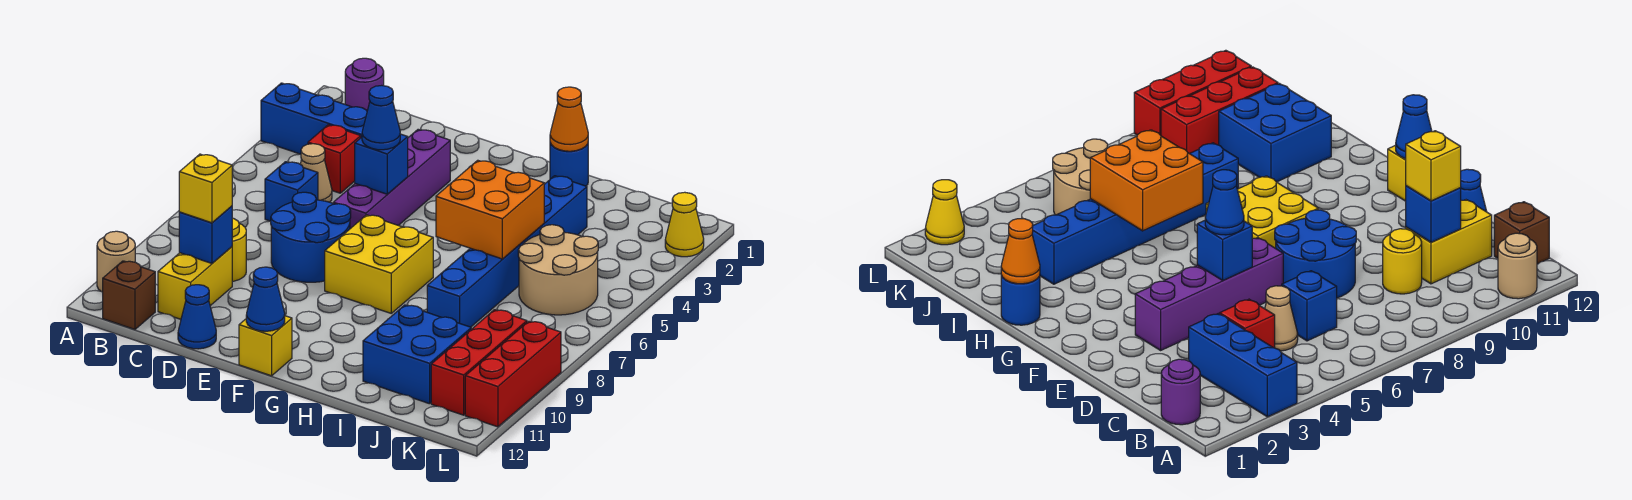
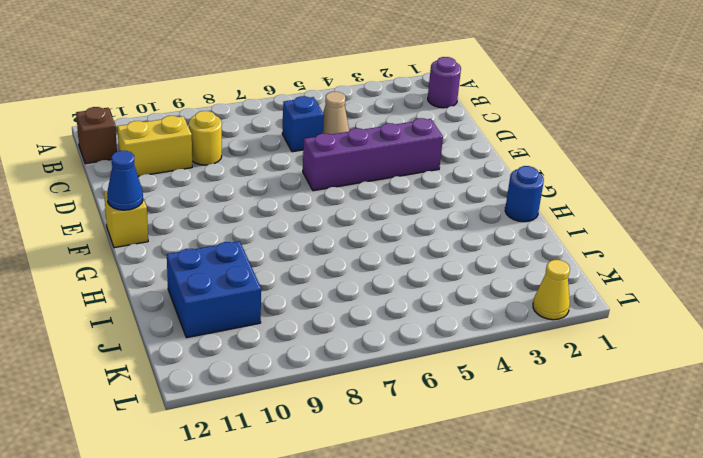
none -> blue 1x3 brick [261,83,367,154]
none -> tan 1x1 round brick [97,231,135,292]
none -> red 1x1 brick [308,125,361,193]

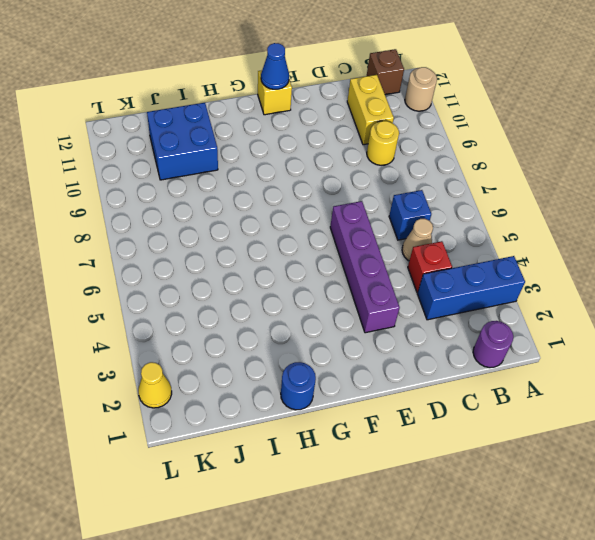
none -> blue 2x2 round brick [271,192,351,282]
none -> blue 1x1 cone [178,285,216,349]
none -> yellow 2x2 brick [325,215,433,313]

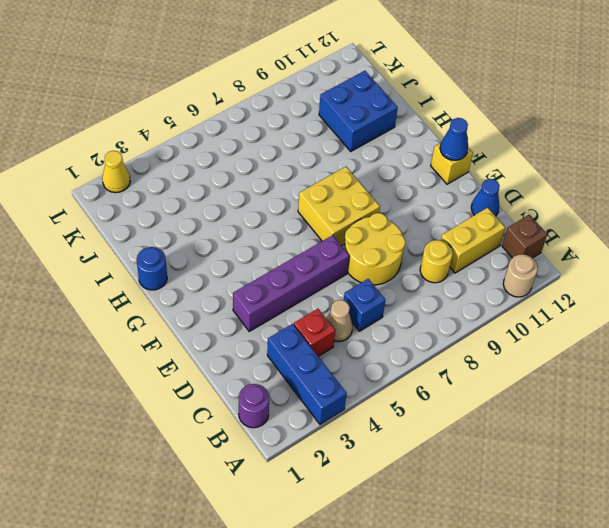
yellow 2x2 round brick [344,213,406,285] -> blue 2x2 round brick [271,192,351,282]
none -> blue 1x6 brick [427,176,587,327]
none -> tan 2x2 round brick [518,225,598,315]
none -> red 1x3 brick [431,310,527,415]

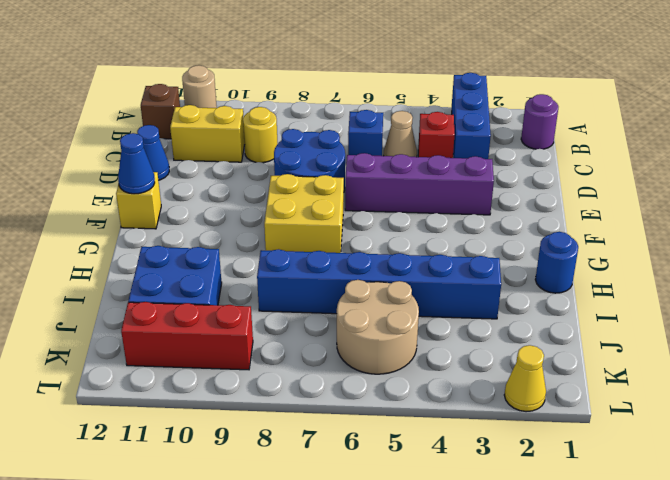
none -> red 1x3 brick [465,321,561,427]
none -> blue 1x1 brick [179,206,232,263]
none -> blue 1x1 brick [355,134,408,194]

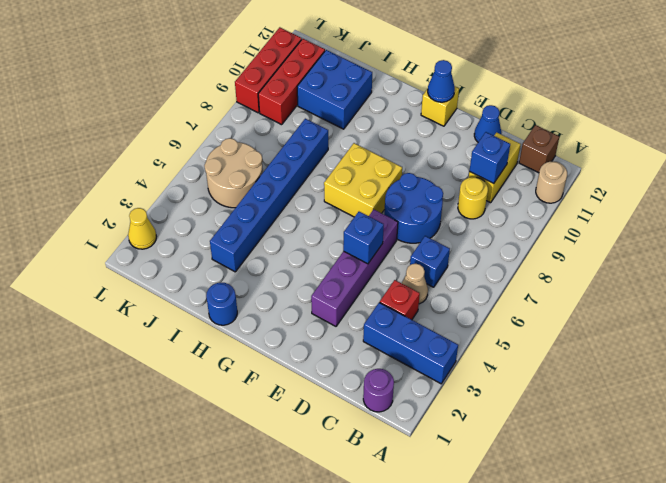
none -> orange 1x1 cone [550,87,588,151]
none -> orange 2x2 brick [436,160,544,259]
none -> yellow 1x1 brick [179,154,232,223]

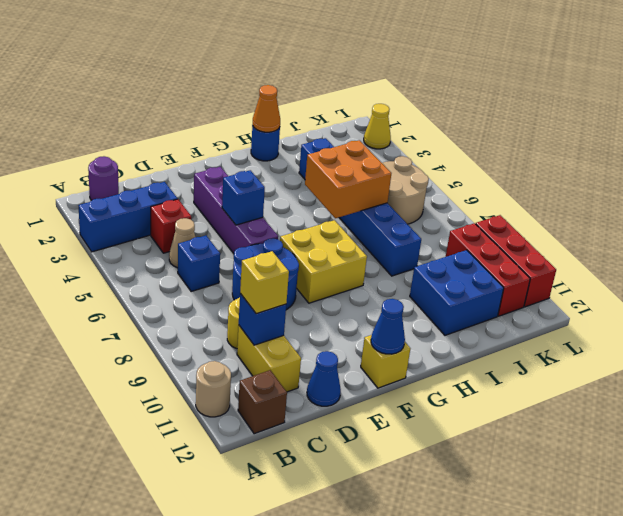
none -> blue 1x1 cone [362,85,400,150]

